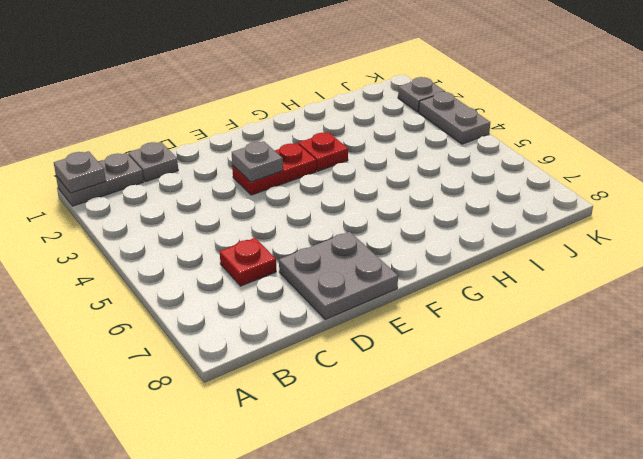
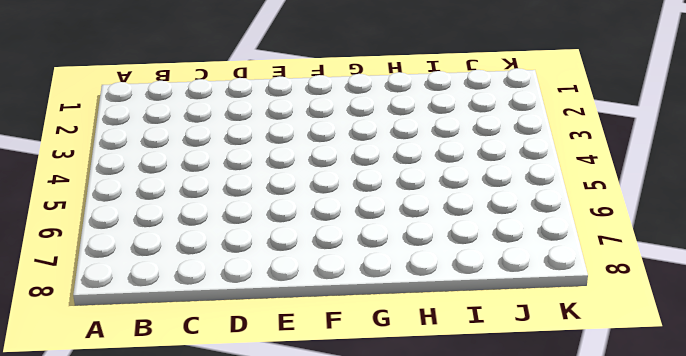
none -> grey 1x2 plate [56,153,143,206]
none -> grey 1x1 plate [128,142,178,182]

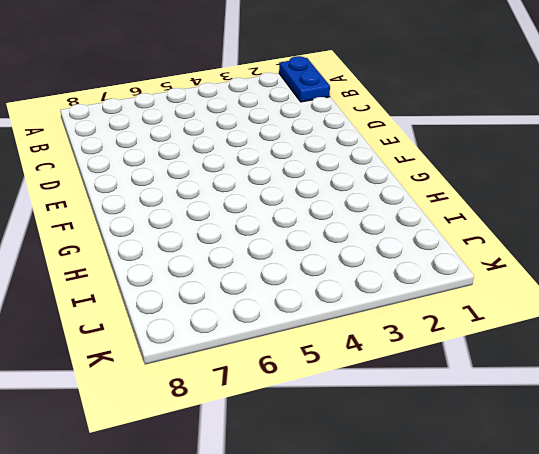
blue 1x2 plate [279,56,330,102] -> grey 1x2 plate [56,153,143,206]
none -> grey 1x1 plate [128,142,178,182]
none -> red 1x1 plate [220,238,276,286]

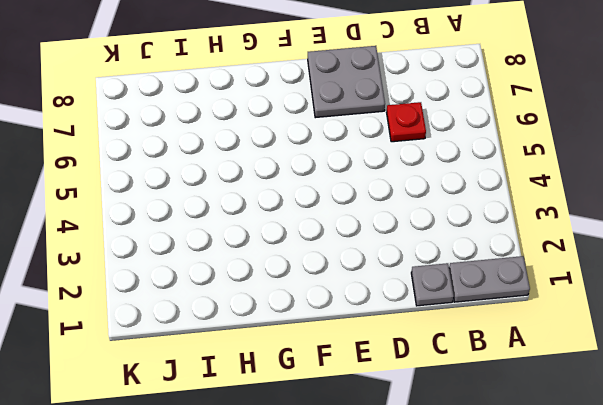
none -> red 1x2 plate [232,143,316,195]
none -> red 1x1 plate [298,132,348,171]

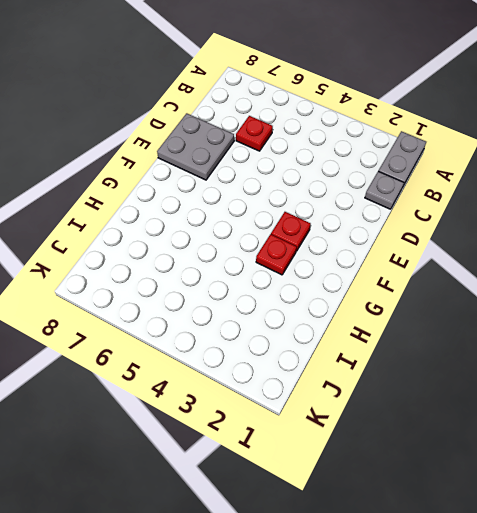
red 1x1 plate [271,212,311,251] -> red 1x2 plate [232,143,316,195]
none -> grey 1x1 plate [398,77,445,112]
none -> grey 1x2 plate [419,92,490,144]

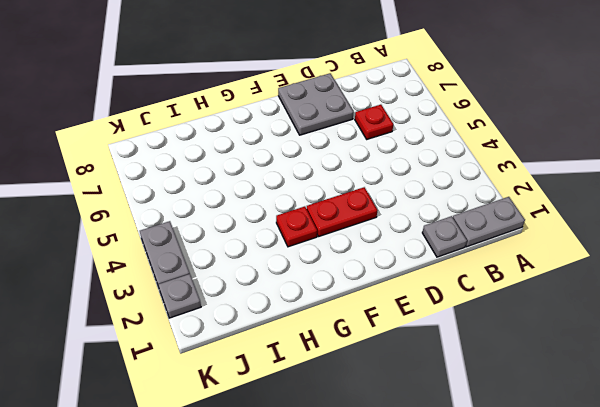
none -> grey 1x1 plate [54,151,106,193]
none -> grey 1x1 plate [232,141,283,182]

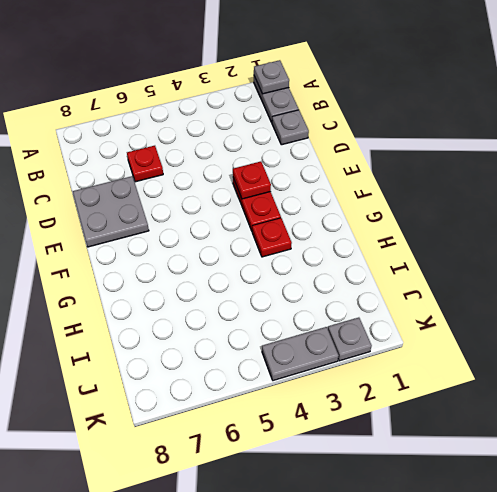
red 1x1 plate [233,162,271,199] -> grey 1x1 plate [232,141,283,182]

